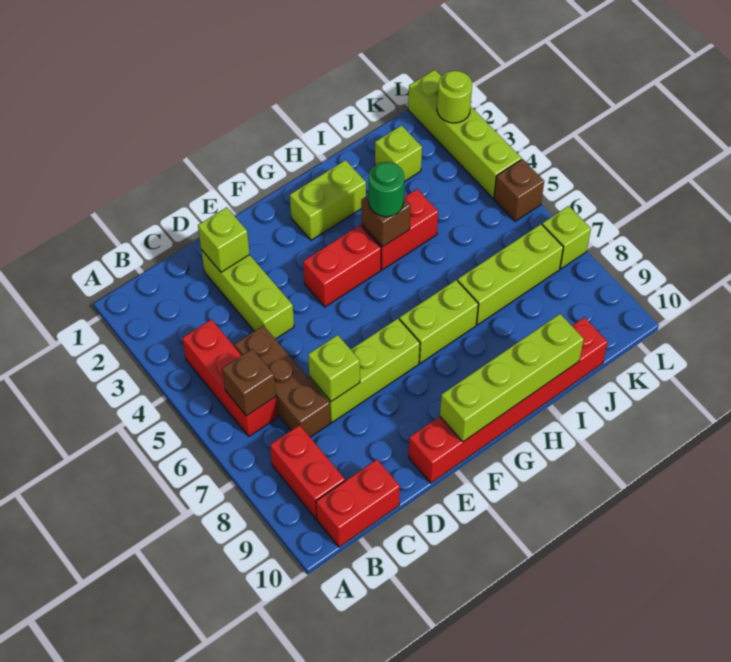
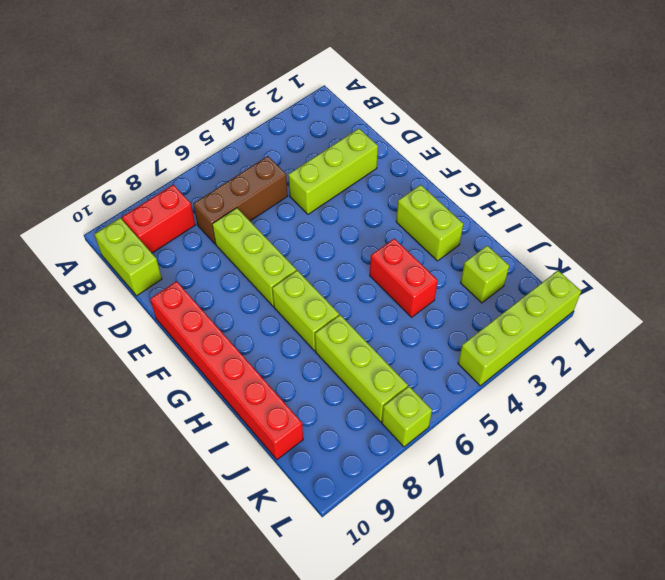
lime 1x2 brick [95,218,162,296] -> red 1x2 brick [316,459,400,547]
none -> red 1x3 brick [182,319,278,436]
none -> red 1x2 brick [303,225,381,307]
none -> brown 1x1 brick [494,159,544,221]

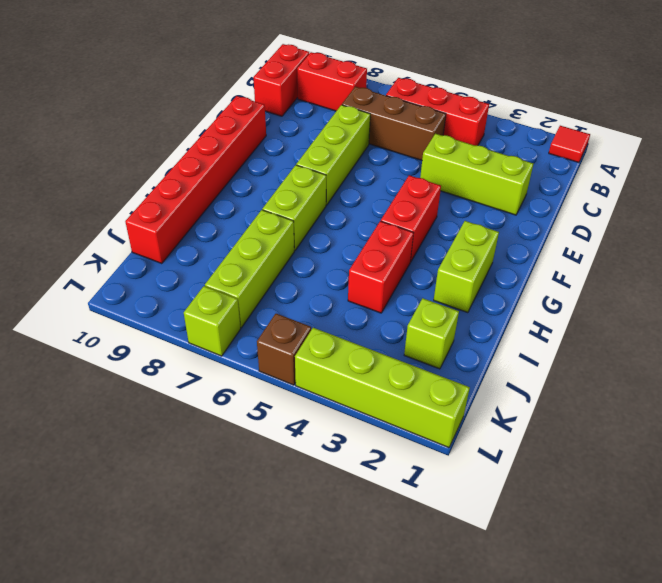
red 1x1 tile [549,126,590,163] -> none
none -> brown 1x1 brick [222,349,276,416]
none -> lime 1x1 brick [198,207,250,272]
none -> lime 1x1 brick [308,335,360,402]

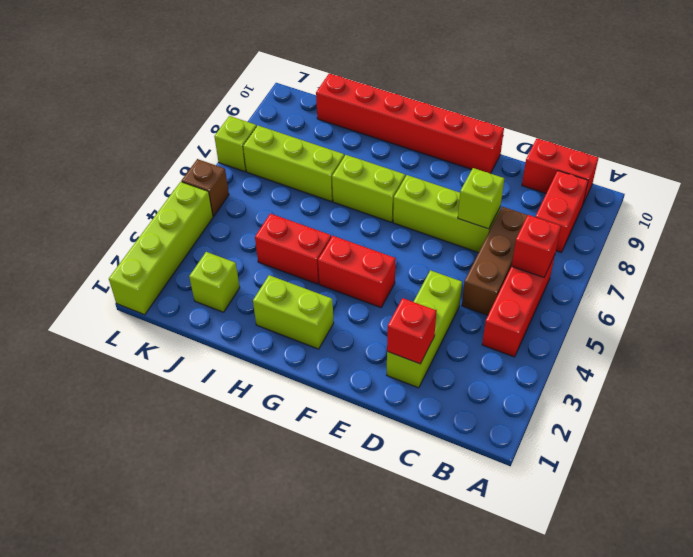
red 1x1 brick [512,215,561,277] -> brown 1x1 brick [222,349,276,416]
red 1x1 brick [387,298,437,364] -> lime 1x1 brick [198,207,250,272]
none -> lime 1x4 brick [440,314,584,442]
none -> brown 1x1 brick [361,195,411,247]
none -> lime 1x1 round brick [437,71,472,123]

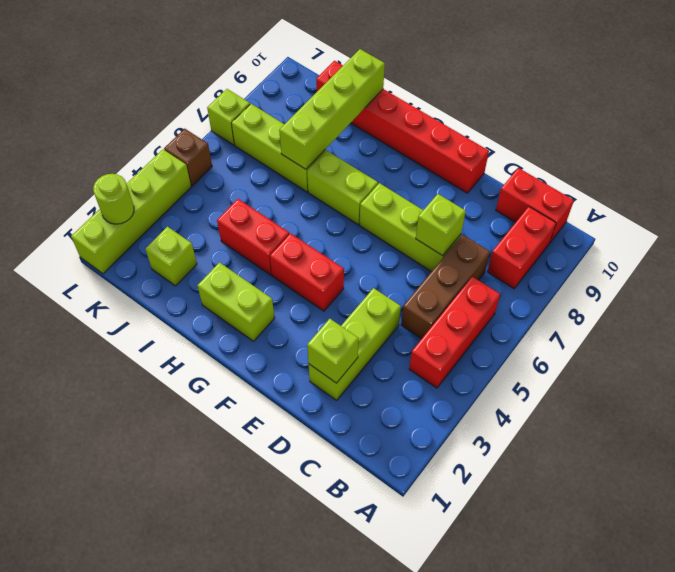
lime 1x4 brick [279,49,385,169] -> lime 1x4 brick turned to [440,314,584,442]
none -> brown 1x1 brick [222,349,276,416]
none -> brown 1x1 brick [361,195,411,247]
none -> green 1x1 round brick [369,162,405,217]

